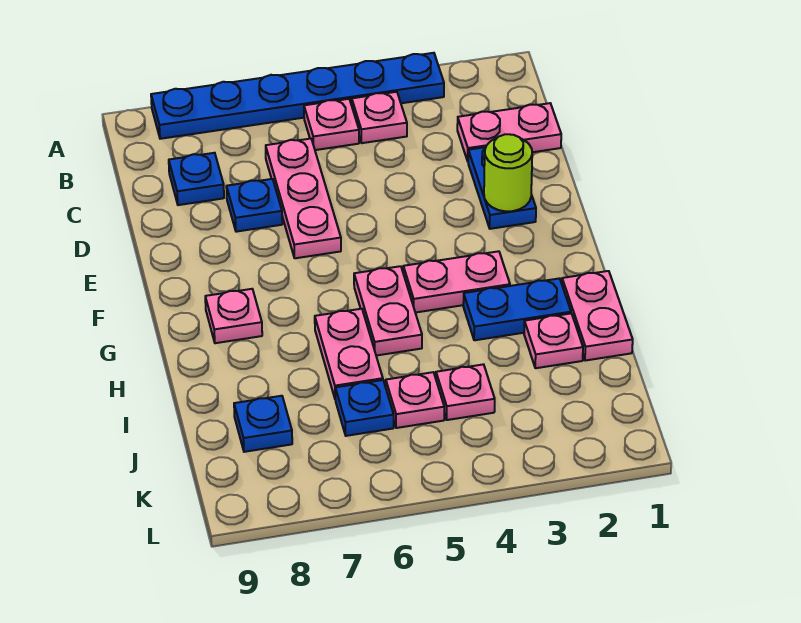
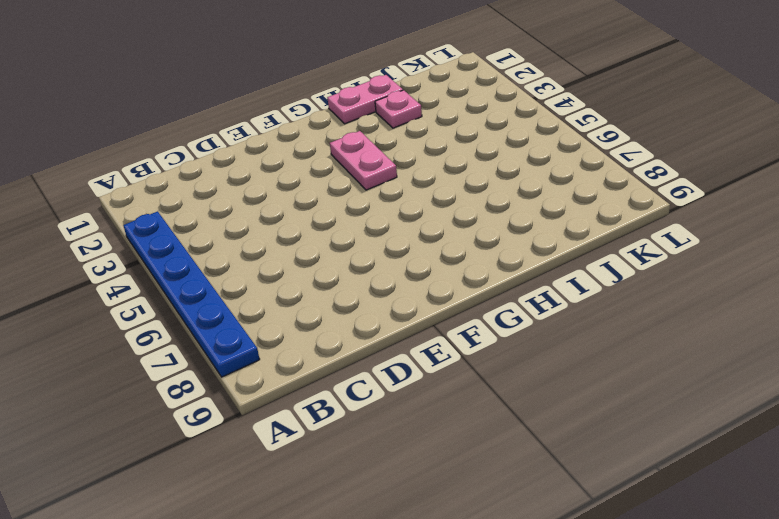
none -> pink 1x1 plate [352,92,407,143]
none -> pink 1x1 plate [304,99,359,150]
none -> pink 1x2 plate [457,103,561,161]

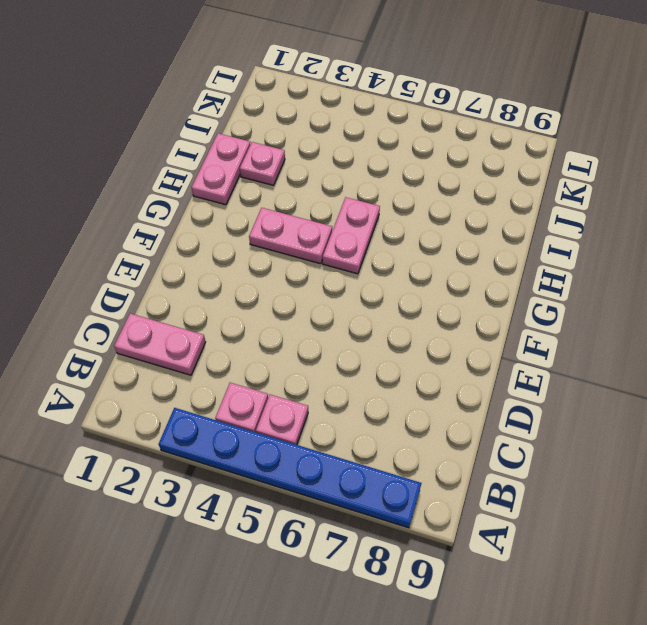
none -> pink 1x3 plate [266,139,341,258]
none -> blue 1x1 plate [169,153,224,205]
none -> blue 1x2 plate [468,147,536,229]

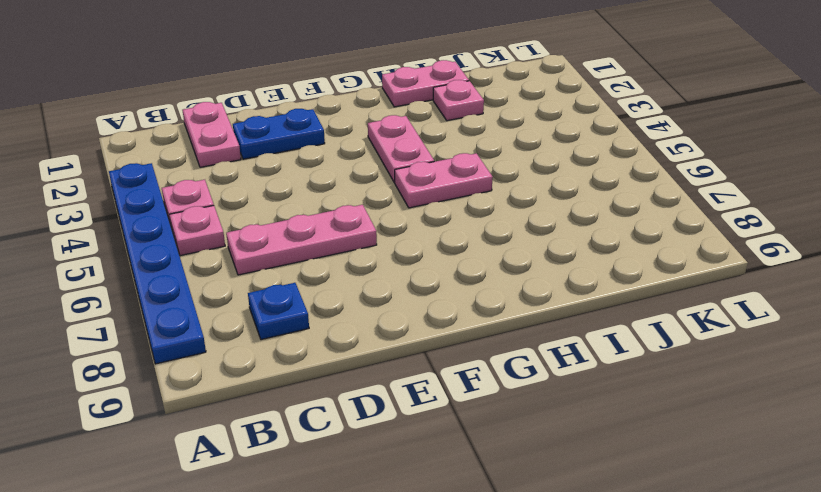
none -> blue 1x1 plate [226,179,282,232]
none -> pink 1x1 plate [205,289,262,343]
none -> blue 1x2 plate [463,278,571,340]

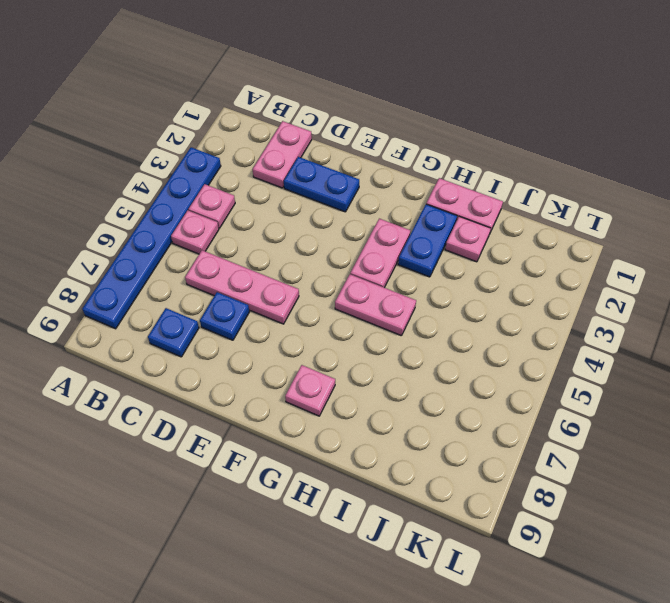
none -> pink 1x2 plate [315,309,383,398]
none -> pink 1x1 plate [436,364,495,420]
none -> pink 1x1 plate [386,372,444,428]

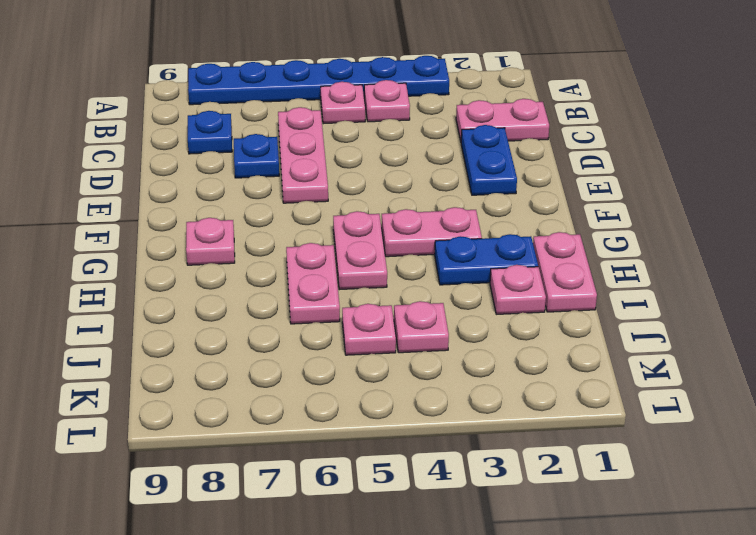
none -> blue 1x1 plate [335,380,394,436]
none -> blue 1x1 plate [234,396,292,452]
none -> lime 1x1 round brick [484,134,532,211]

